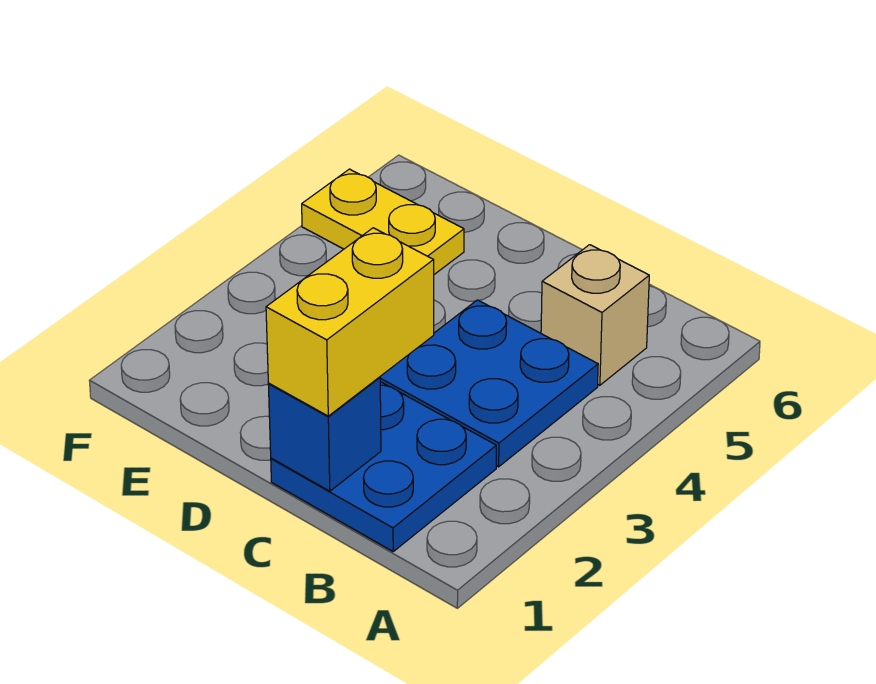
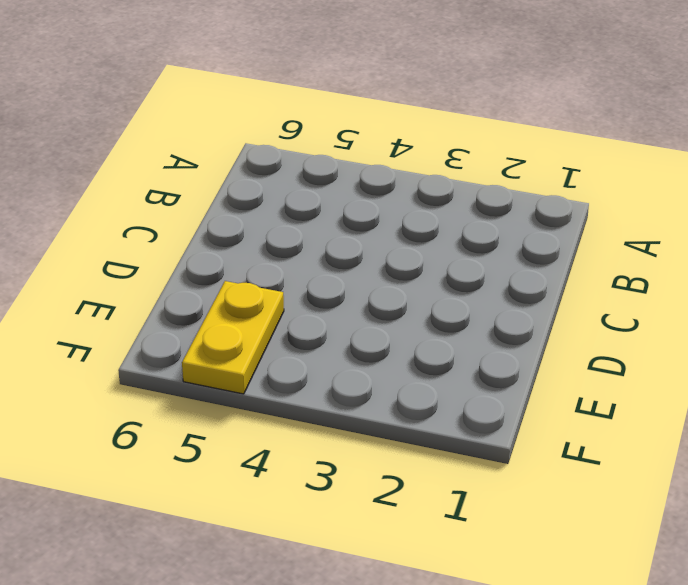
none -> blue 2x2 plate [271,382,496,551]
none -> blue 2x2 plate [380,300,598,467]

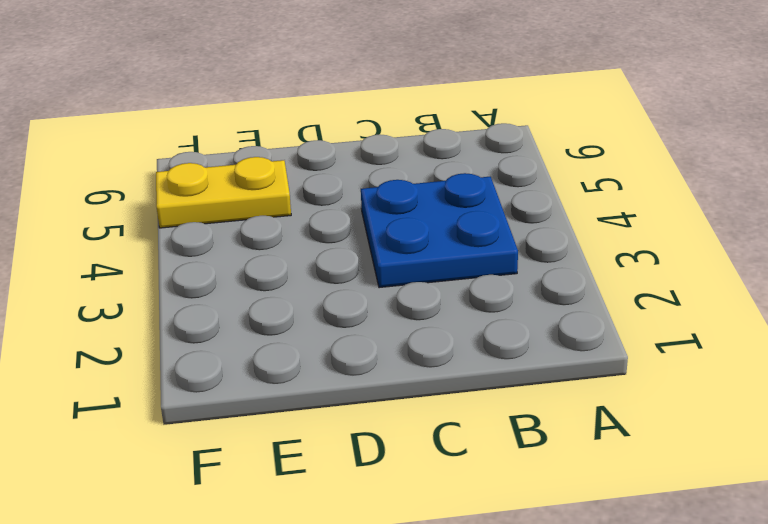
none -> blue 2x2 plate [271,382,496,551]
none -> tan 1x1 brick [541,245,649,385]

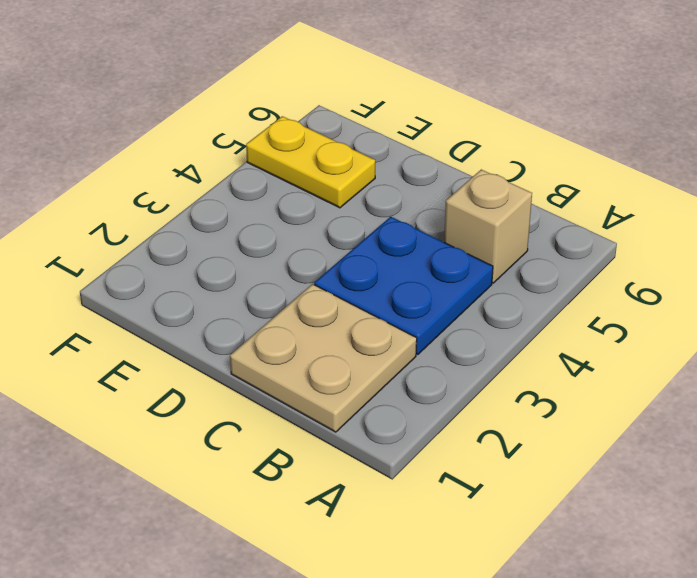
tan 2x2 plate [230,284,417,432] -> blue 2x2 plate [271,382,496,551]
none -> blue 1x1 brick [268,377,381,491]
none -> yellow 1x2 brick [266,228,434,416]

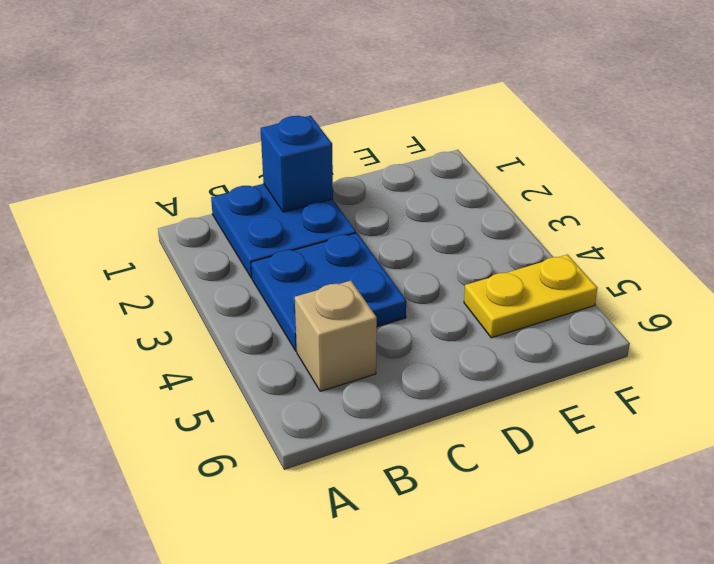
none -> yellow 1x2 brick [266,228,434,416]

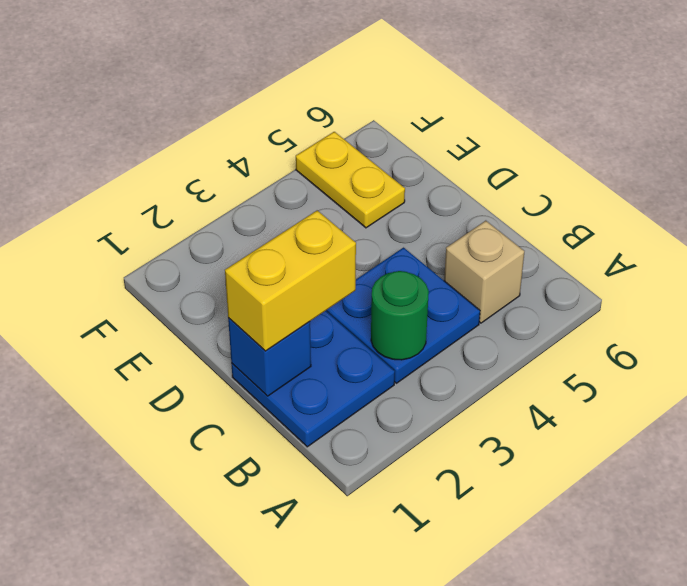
green 1x1 round brick [371,271,429,360] -> none

